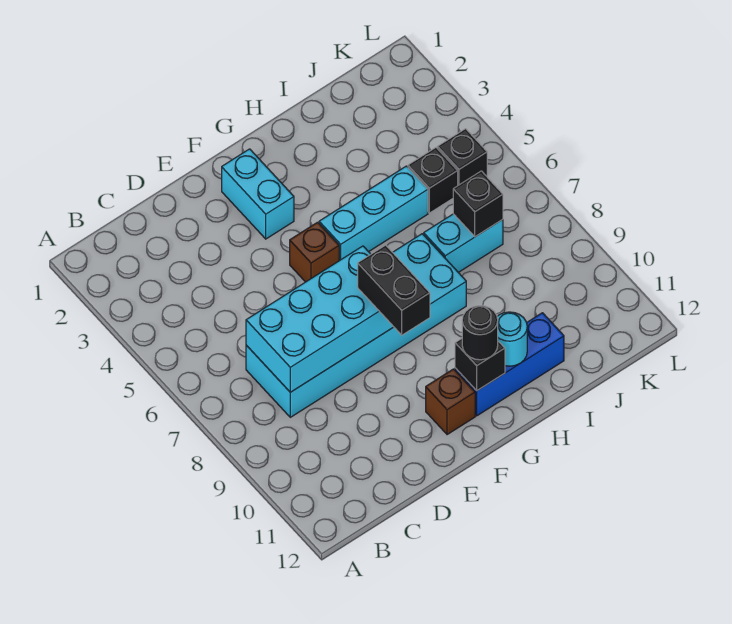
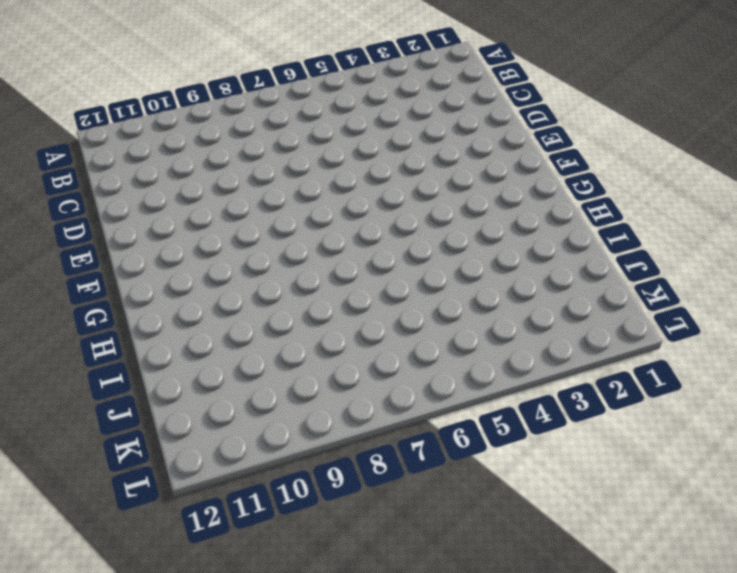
none -> cyan 2x6 brick [246,234,466,417]
none -> cyan 1x2 brick [222,149,294,239]
none -> brown 1x1 brick [290,222,339,282]

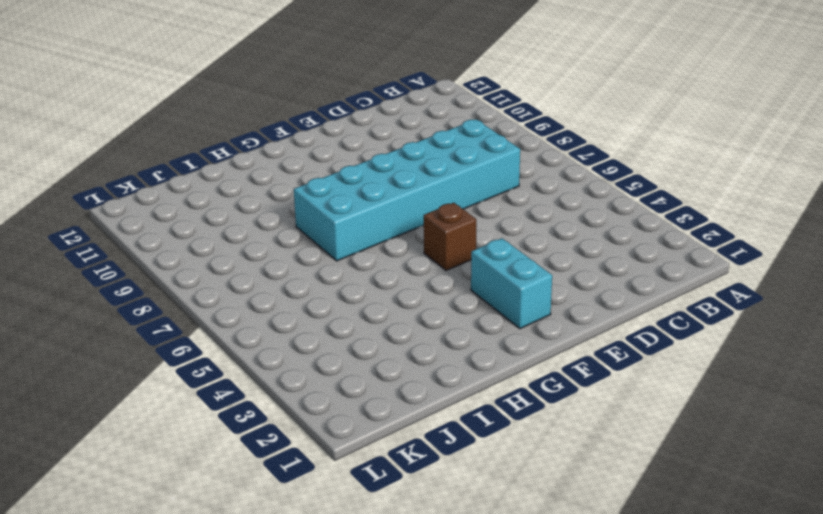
none -> brown 1x1 brick [426,369,475,435]
none -> cyan 1x3 brick [319,166,428,261]
none -> blue 1x3 brick [455,313,564,416]

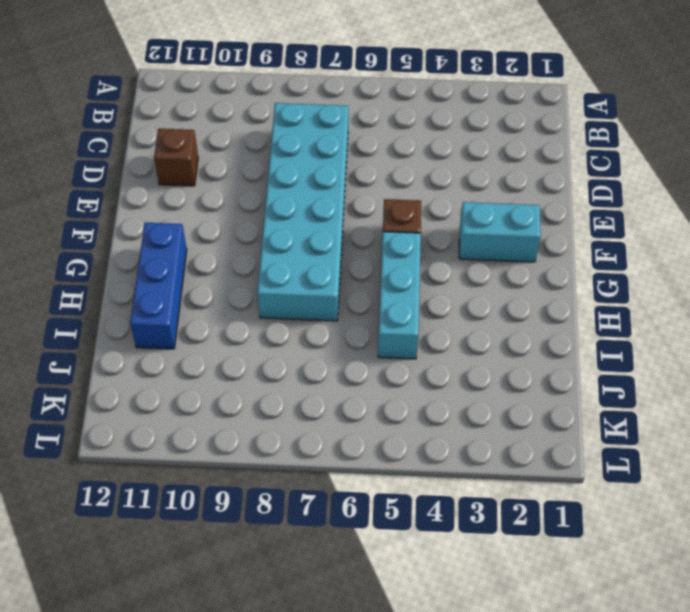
brown 1x1 brick [154,129,198,186] -> brown 1x1 brick moved to [426,369,475,435]
none -> cyan 1x2 brick [424,214,503,272]
none -> black 1x1 brick [408,148,458,213]
none -> black 1x1 brick [437,129,487,185]

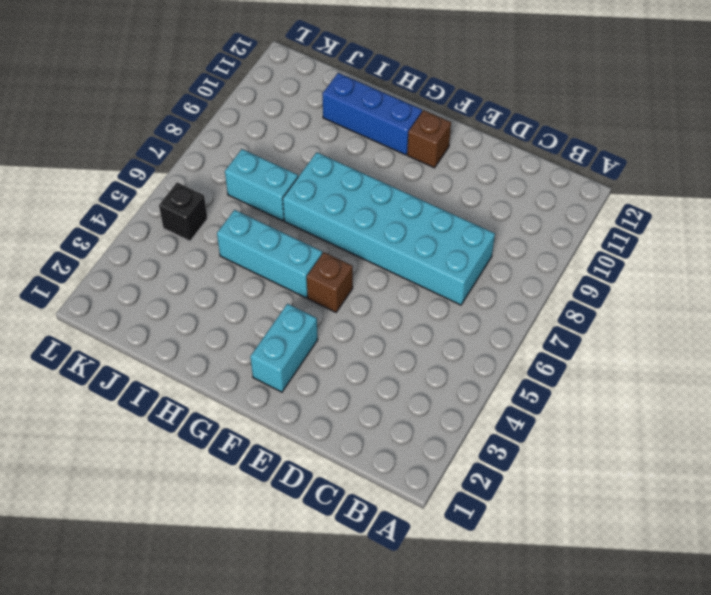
none -> black 1x1 brick [408,148,458,213]
none -> cyan 2x4 brick [246,246,393,392]
none -> black 1x1 brick [455,339,505,391]

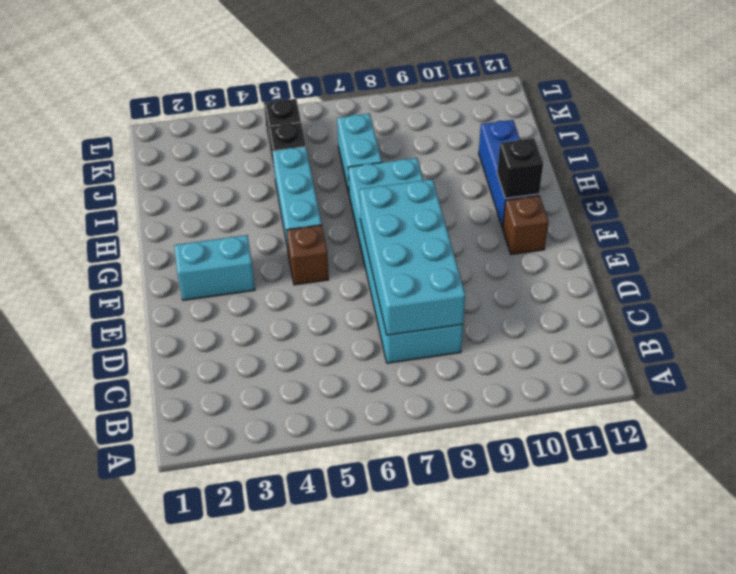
none -> cyan 1x1 round brick [497,312,527,366]
none -> black 1x1 brick [453,171,503,237]
none -> black 1x2 brick [358,245,430,335]

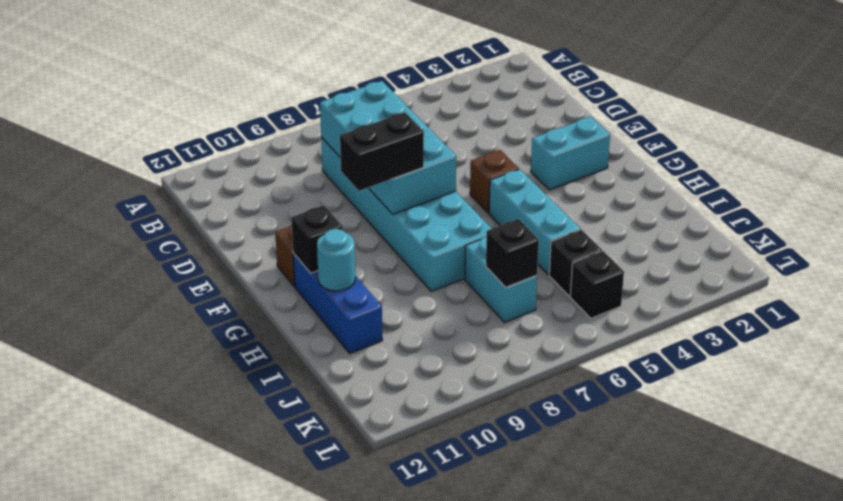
none -> black 1x1 round brick [462,306,498,360]

